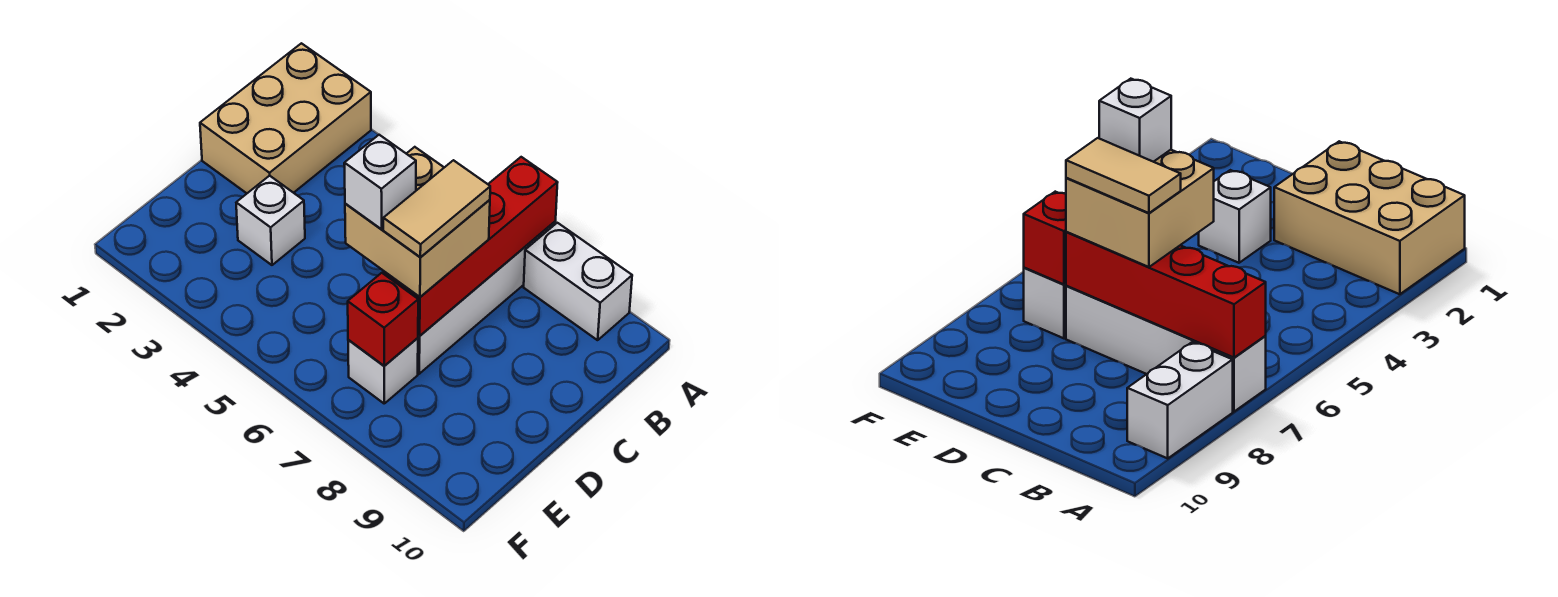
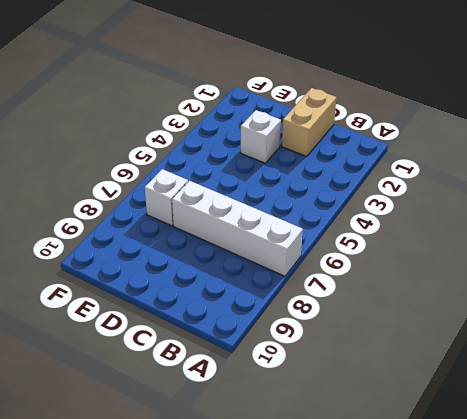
tan 1x2 brick [282,88,337,157] -> tan 2x3 brick [200,43,371,193]
none -> white 1x2 brick [524,223,632,340]
none -> red 1x4 brick [384,157,558,336]

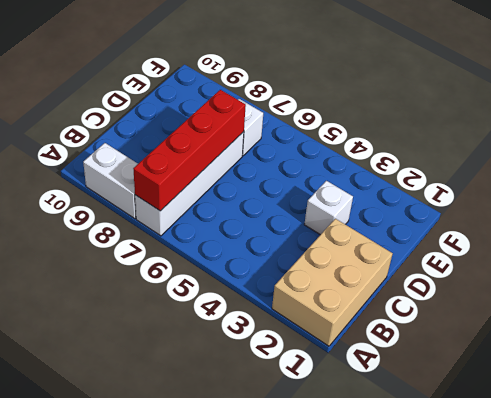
none -> red 1x1 brick [348,273,418,366]
none -> tan 2x2 brick [345,147,490,297]

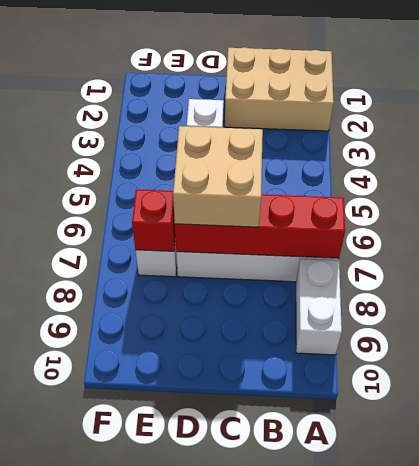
none -> tan 1x2 tile [383,160,490,257]
none -> white 1x1 brick [344,135,416,229]

